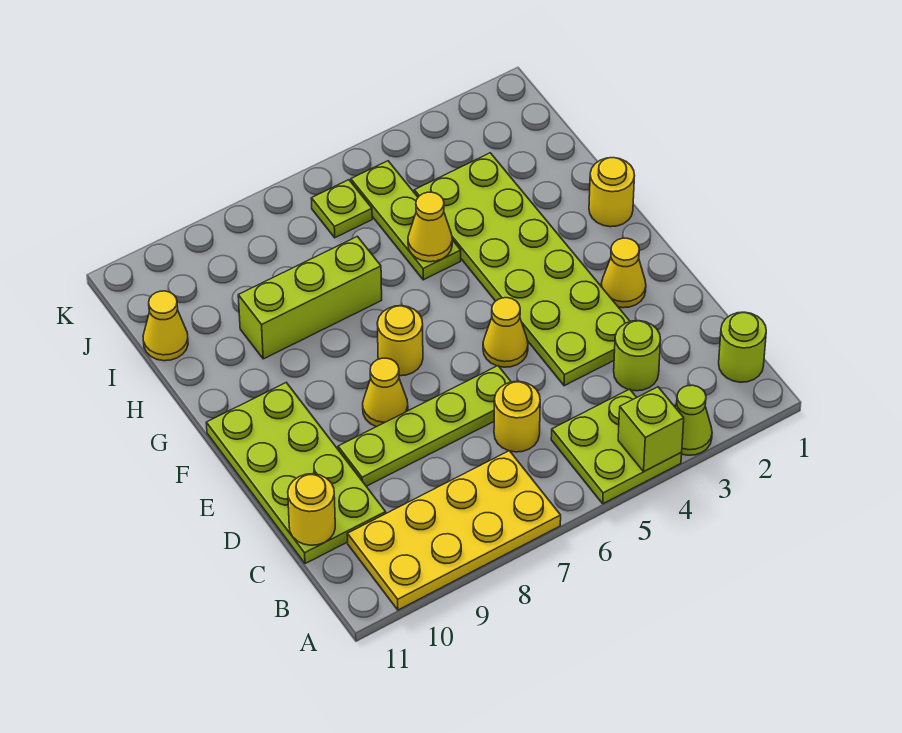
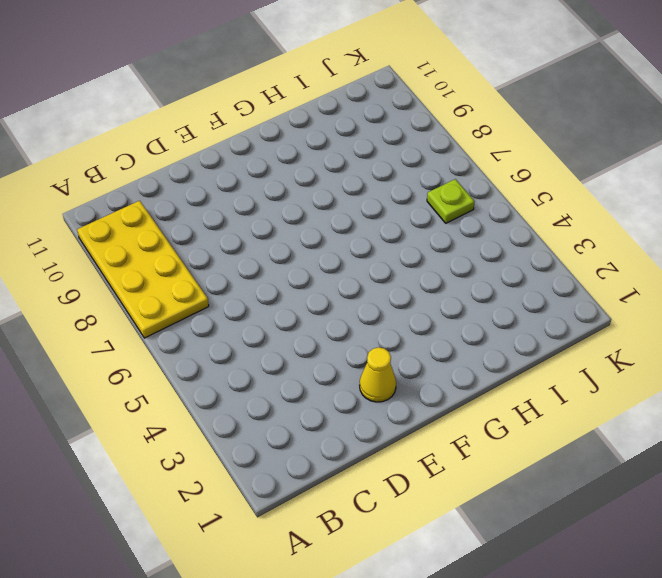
none -> lime 1x1 cone [675,385,712,455]
none -> lime 2x2 plate [551,389,682,504]
none -> lime 1x1 round brick [719,312,766,382]

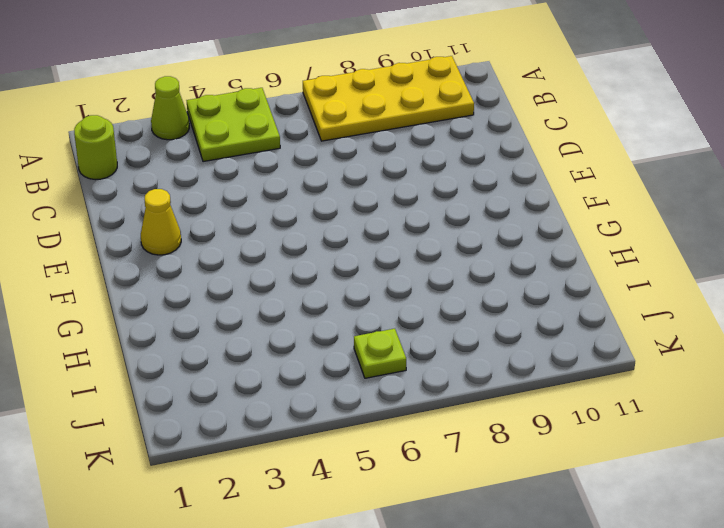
none -> lime 1x1 round brick [614,321,661,391]
none -> yellow 1x1 round brick [494,381,540,452]
none -> lime 2x4 plate [206,383,386,564]

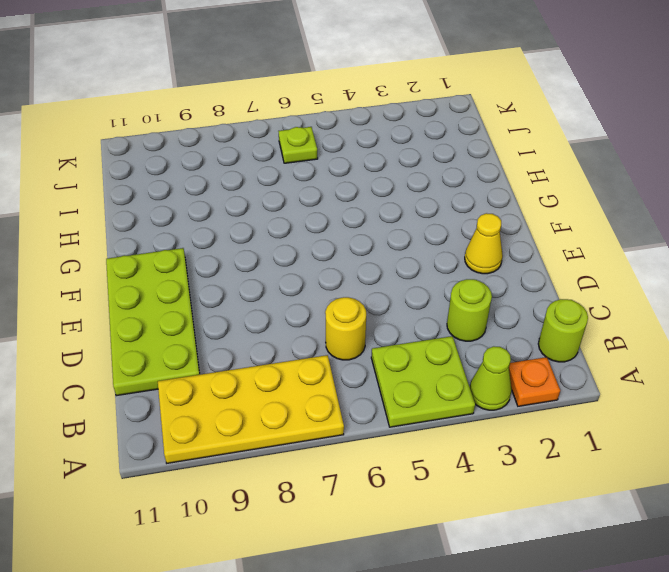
orange 1x1 plate [509,357,560,406] -> none
none -> lime 2x6 plate [414,153,630,386]
none -> lime 1x4 plate [338,366,511,486]
none -> yellow 1x1 cone [483,298,528,367]

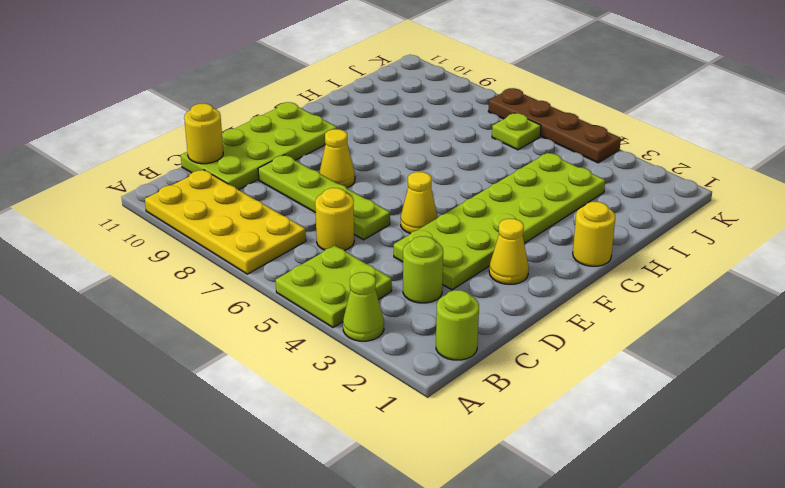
brown 1x4 plate [488,88,621,163] -> none
none -> yellow 1x1 round brick [377,306,423,376]
none -> lime 1x3 plate [351,161,461,280]
none -> lime 1x3 brick [238,237,382,359]

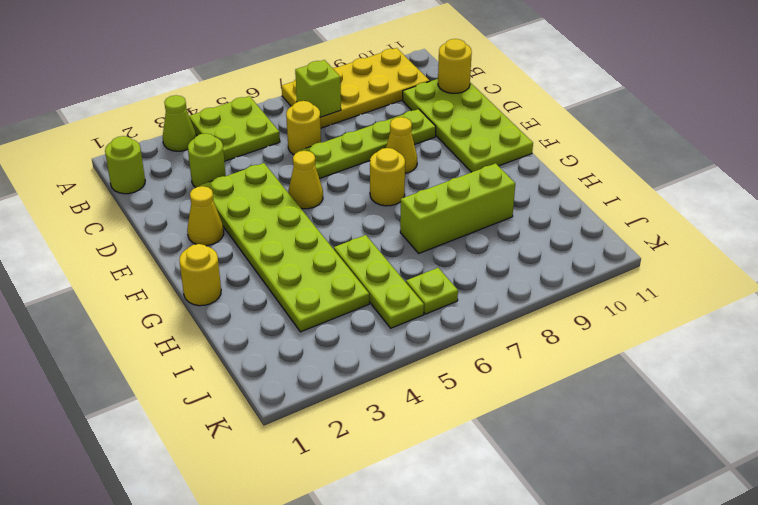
lime 1x1 brick [295,60,341,117] -> lime 1x1 brick moved to [618,387,684,471]
none -> yellow 1x1 cone [143,291,188,361]
none -> yellow 1x1 cone [408,192,452,262]

